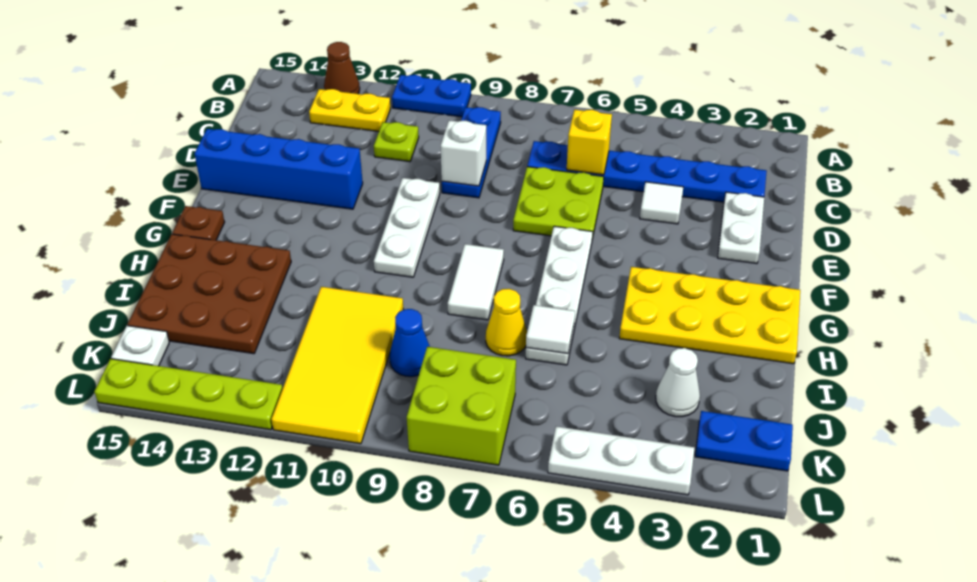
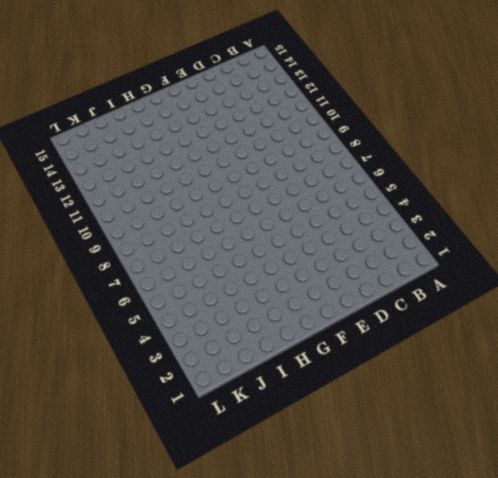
none -> blue 1x2 plate [392,75,471,117]
none -> brown 1x1 cone [324,42,360,94]
none -> blue 1x3 plate [442,107,501,198]

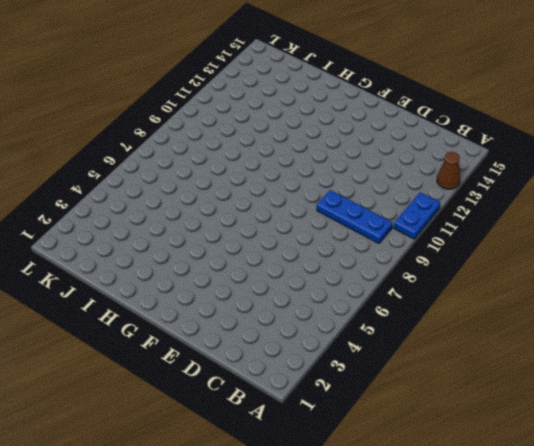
none -> yellow 1x2 plate [309,89,390,132]
none -> blue 1x6 plate [527,141,767,202]
none -> lime 1x1 plate [374,122,419,162]

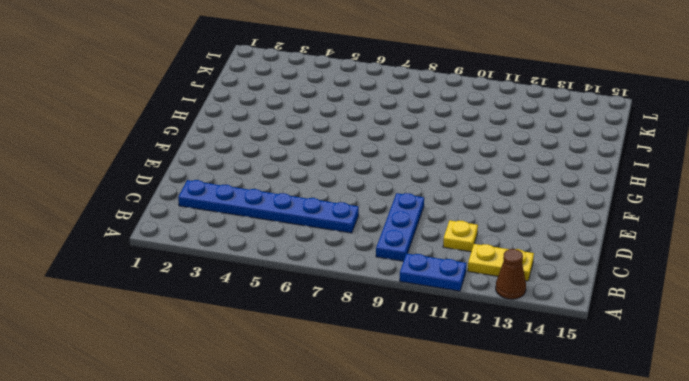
yellow 1x1 plate [443,220,478,252] -> lime 1x1 plate [374,122,419,162]
none -> white 1x2 plate [718,192,764,264]
none -> white 1x1 tile [640,182,683,224]
none -> lime 2x2 plate [513,167,604,239]

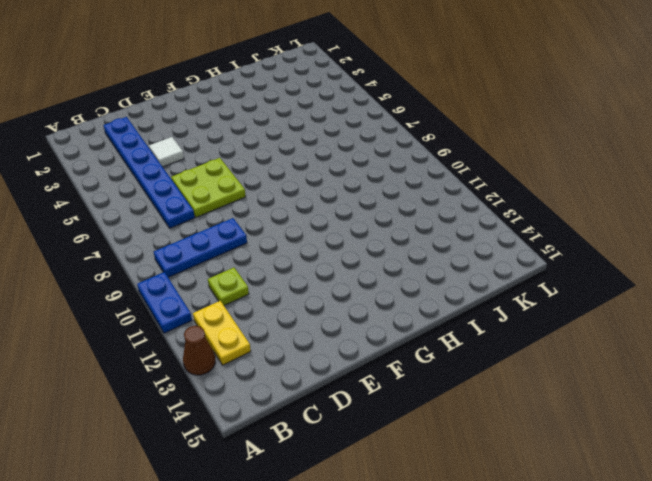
none -> white 1x2 plate [718,192,764,264]
none -> white 1x3 plate [374,178,440,277]
none -> blue 1x4 brick [195,129,363,209]

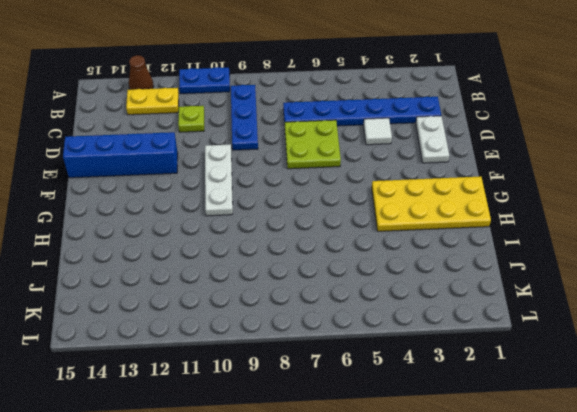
none -> white 1x4 plate [526,226,593,365]
none -> white 1x2 tile [448,244,504,320]
none -> brown 1x1 plate [172,206,225,240]

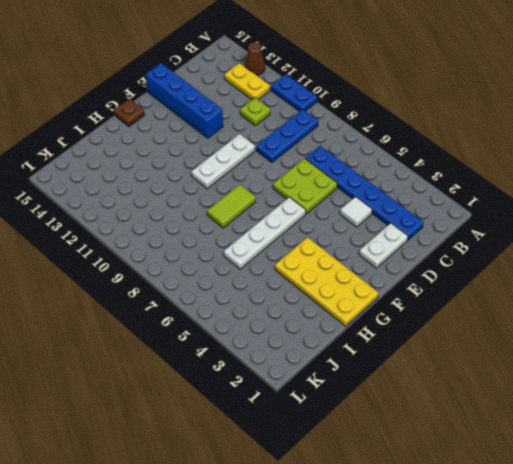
lime 1x2 tile [207,185,256,228] -> white 1x2 tile [448,244,504,320]
none -> brown 3x3 plate [128,234,291,354]
none -> yellow 1x1 cone [486,289,527,356]
none -> yellow 2x4 tile [271,287,403,444]

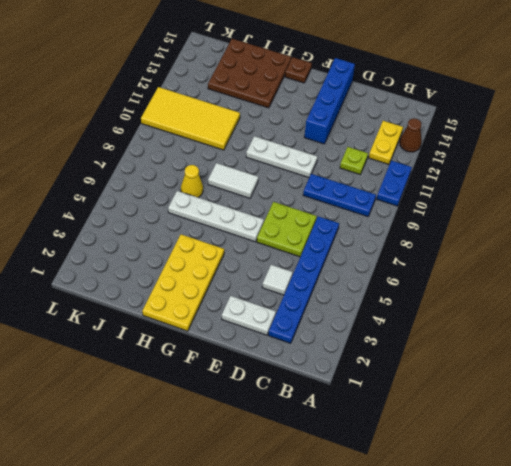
none -> white 1x1 cone [656,348,700,417]
none -> blue 1x1 cone [390,309,430,377]
none -> blue 1x2 plate [695,411,793,471]

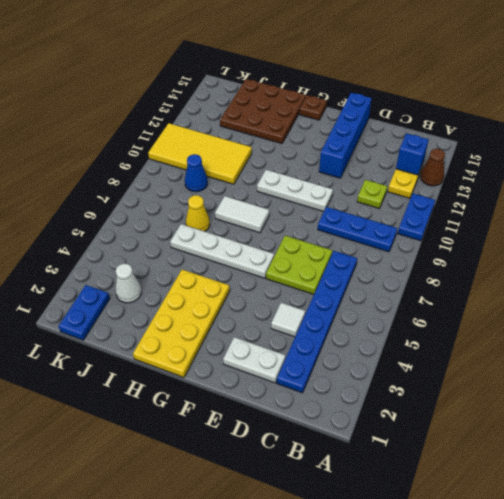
blue 1x1 brick [396,133,429,175] -> none
none -> lime 2x2 brick [407,347,516,465]
none -> white 1x1 plate [111,326,169,366]
none -> white 1x3 plate [548,426,694,495]

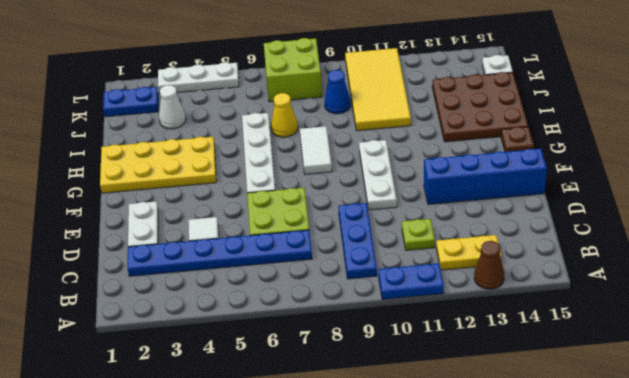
none -> lime 1x4 plate [94,359,283,430]
none -> yellow 1x1 brick [567,110,612,175]
none -> white 1x1 brick [441,120,486,186]

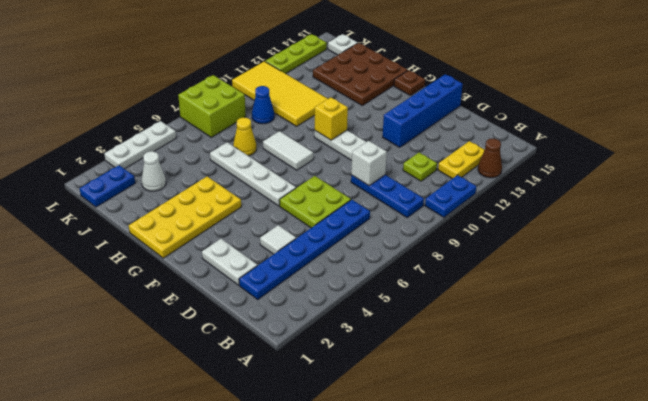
yellow 1x1 brick [315,97,348,140] -> yellow 1x1 brick moved to [567,110,612,175]
lime 1x3 plate [265,34,327,74] -> lime 1x4 plate [94,359,283,430]
none -> white 1x1 tile [526,305,575,354]

